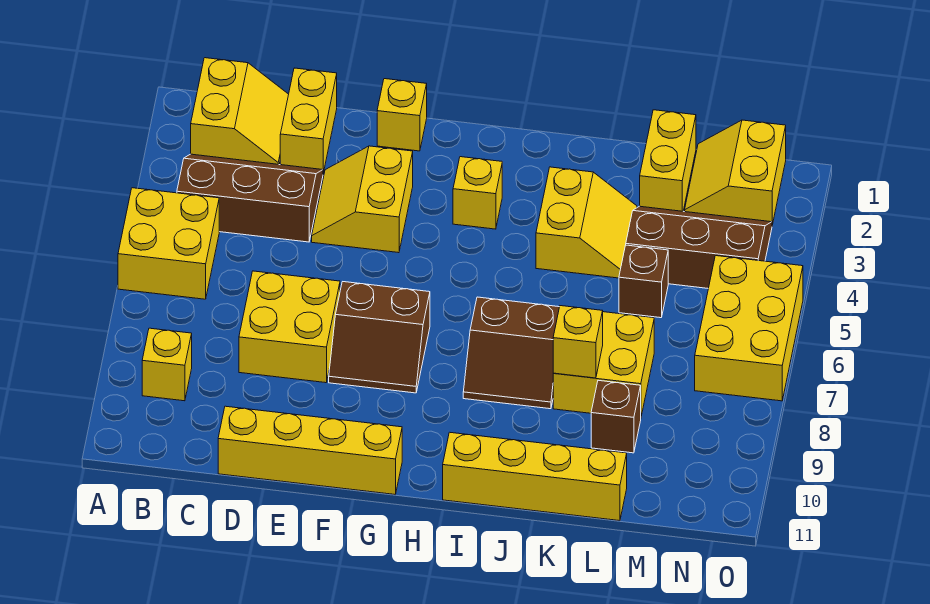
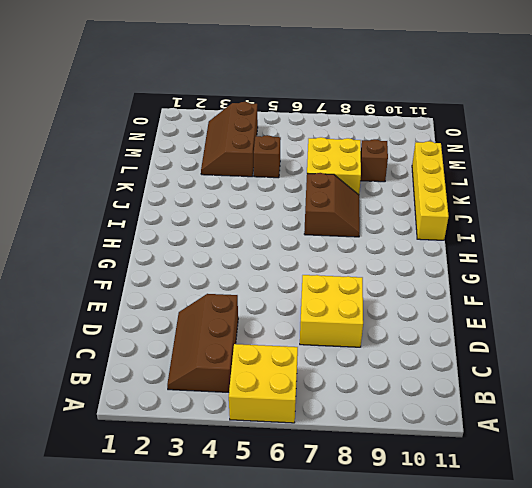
none -> yellow 2x2 slope [191,58,289,164]
none -> yellow 1x1 brick [142,328,192,401]
none -> yellow 1x2 brick [280,68,337,173]

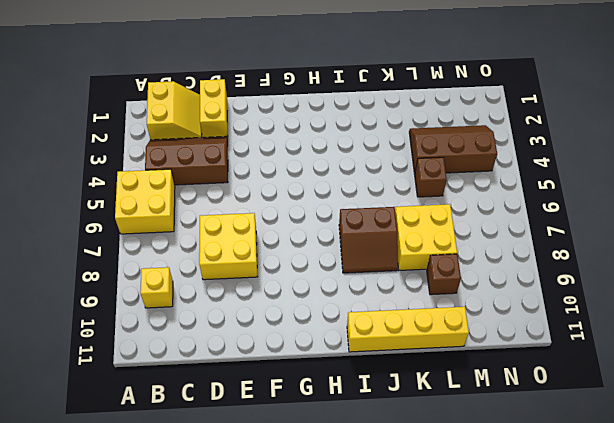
none -> yellow 1x4 brick [218,406,402,494]
none -> yellow 2x2 slope [312,146,413,253]
none -> yellow 1x1 brick [377,79,427,151]

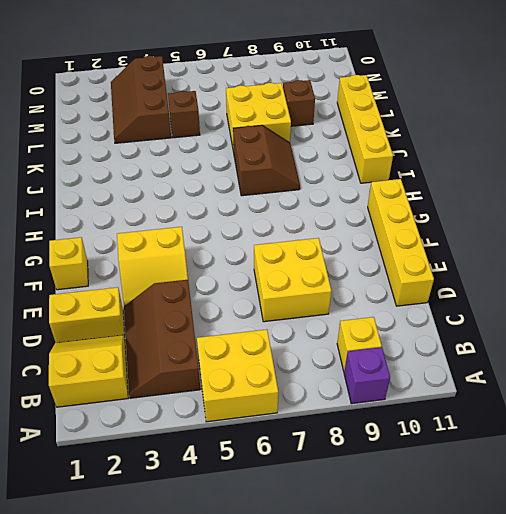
purple 1x1 brick [344,347,390,404] -> none
none -> brown 2x2 slope [329,282,430,393]
none -> yellow 1x1 brick [453,157,502,229]
none -> yellow 2x2 slope [536,167,637,278]

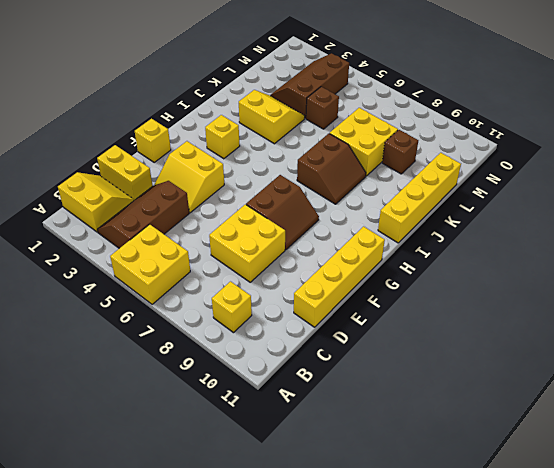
none -> yellow 1x2 brick [640,110,696,211]
none -> yellow 2x2 slope [685,120,786,225]
none -> yellow 2x3 brick [695,256,803,401]

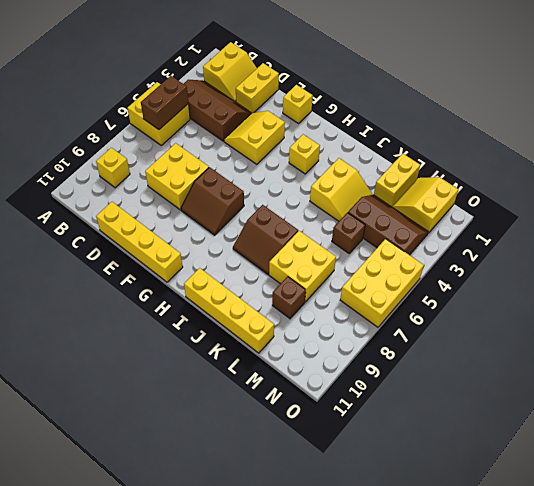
brown 1x2 brick [141,76,188,130] -> none
none -> yellow 1x1 brick [553,306,603,378]

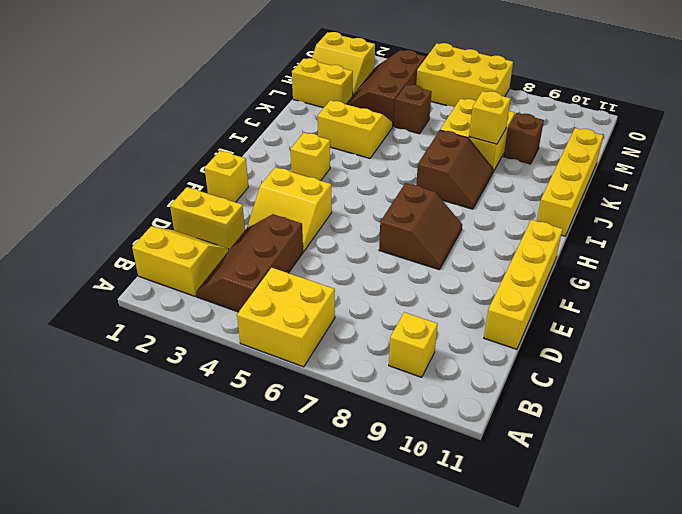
none -> yellow 2x2 brick [239,271,340,383]

